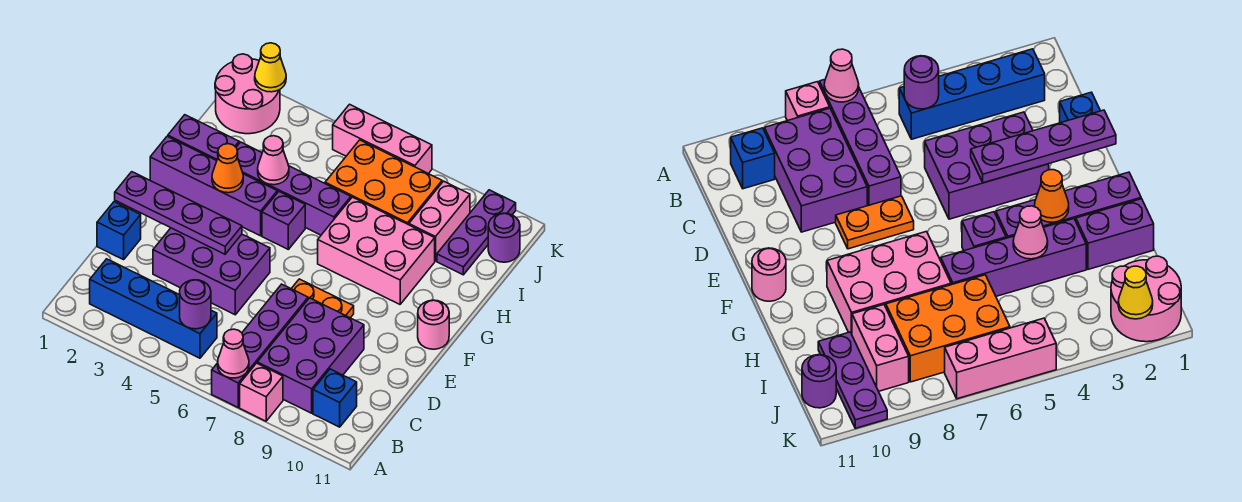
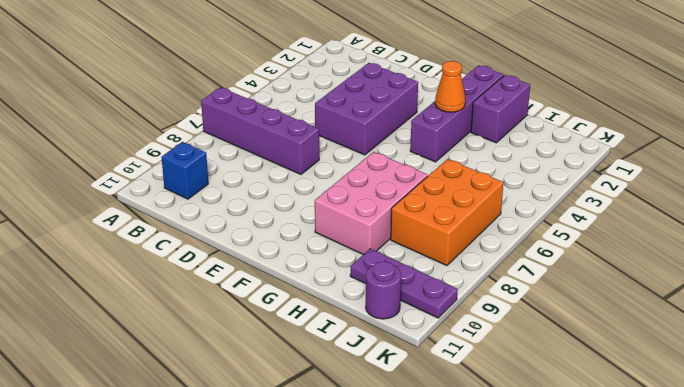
none -> pink 1x1 brick [240,363,283,421]
none -> blue 1x4 brick [90,259,217,358]
none -> purple 2x3 brick [257,298,364,413]

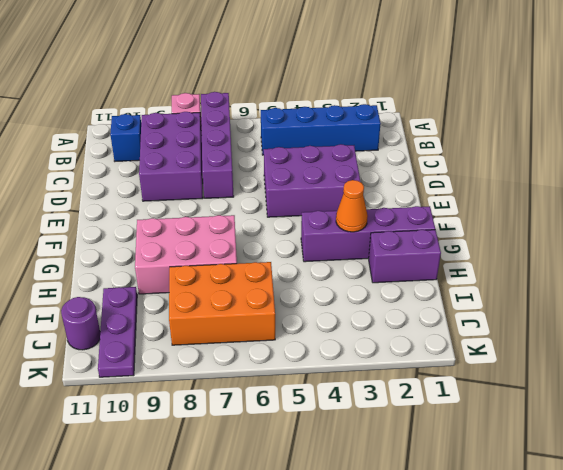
none -> blue 1x1 brick [97,202,141,260]
none -> orange 1x2 plate [291,279,354,318]
none -> pink 1x1 round brick [418,300,449,349]

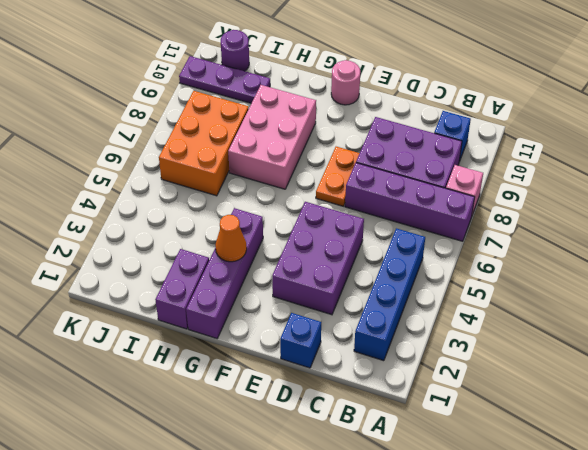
none -> purple 1x1 brick [262,192,305,249]
none -> purple 1x4 brick [236,142,351,235]
none -> pink 1x2 brick [409,181,470,261]

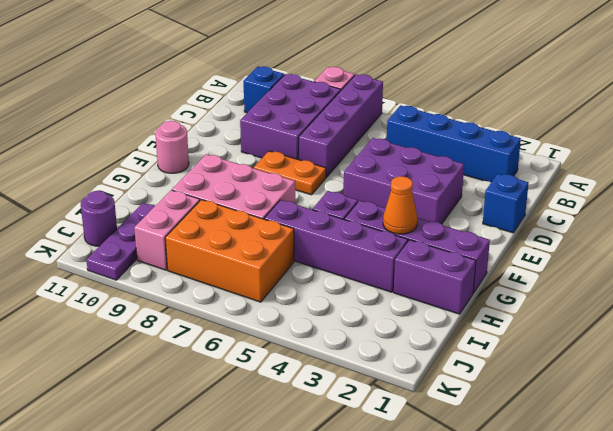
none -> pink 2x2 round brick [215,54,280,134]
none -> pink 1x3 brick [333,104,432,174]
none -> pink 1x1 cone [218,329,249,378]

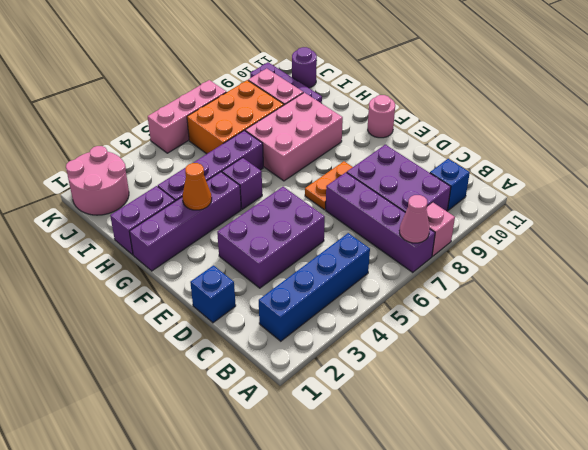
none -> purple 1x1 round brick [180,280,211,329]
none -> purple 1x4 plate [115,172,242,254]
none -> pink 1x1 cone [258,136,289,185]

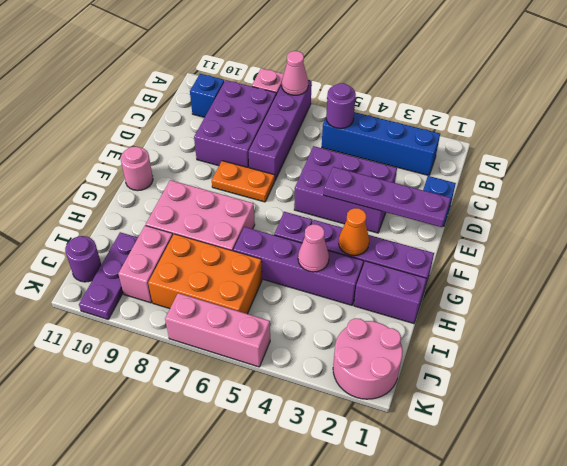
none -> yellow 1x1 cone [255,43,286,92]

